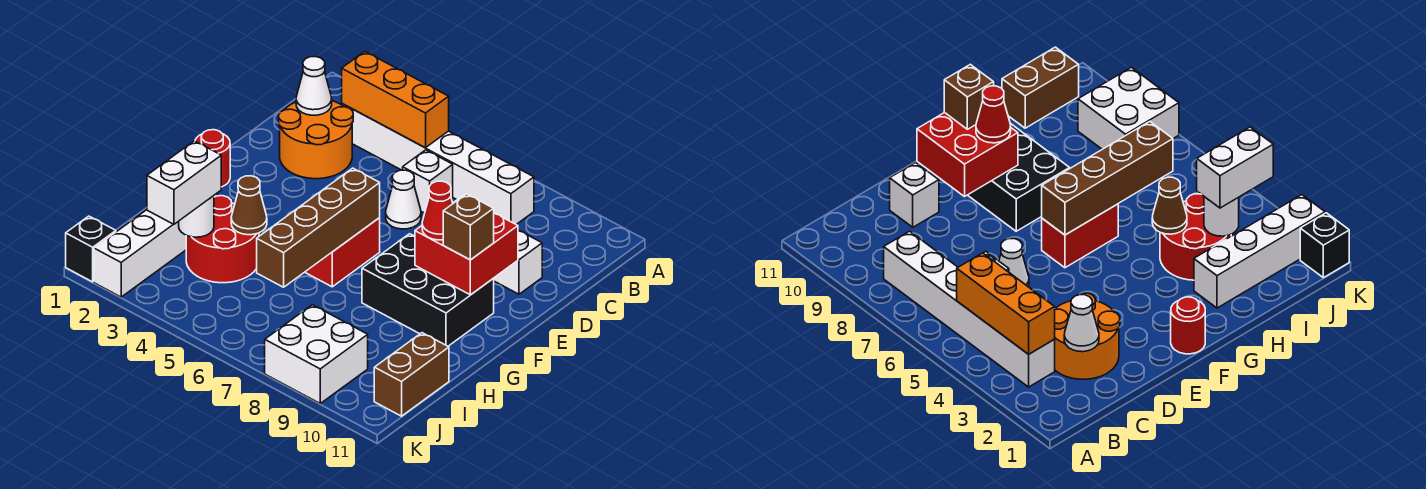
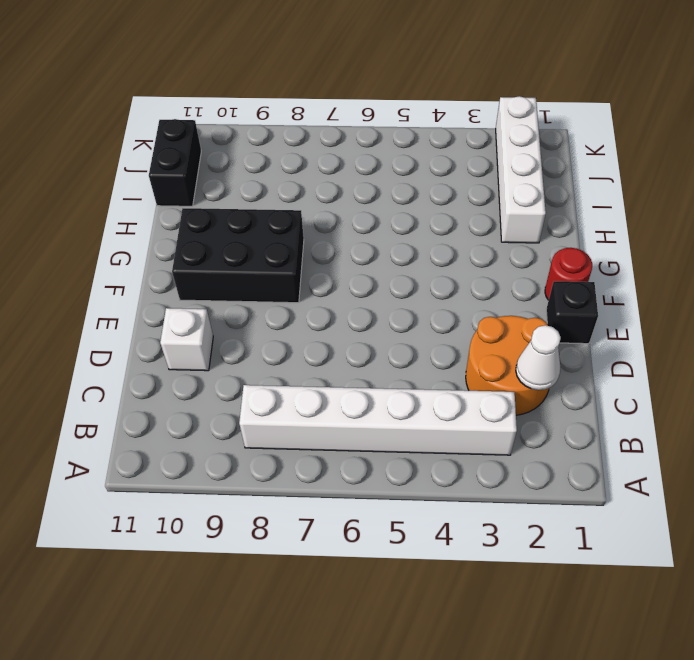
black 1x1 brick [546,281,598,344] -> black 1x1 brick moved to [66,216,116,282]
black 1x2 brick [149,119,201,206] -> brown 1x2 brick [374,333,449,416]
none -> white 1x1 brick [403,150,453,213]
none -> white 1x1 cone [386,170,421,229]
none -> red 1x2 brick [305,218,380,287]

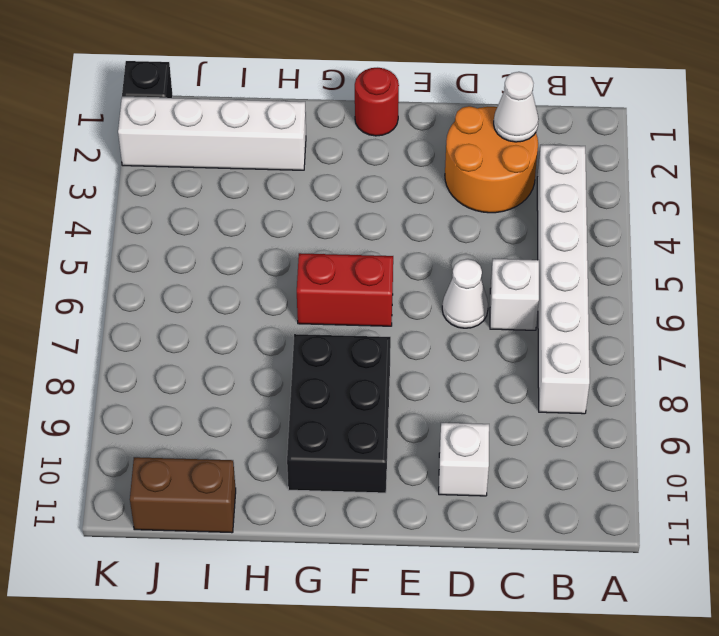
none -> red 2x2 round brick [186,196,259,283]
none -> white 2x2 brick [265,305,368,403]
none -> orange 1x3 brick [341,51,449,148]

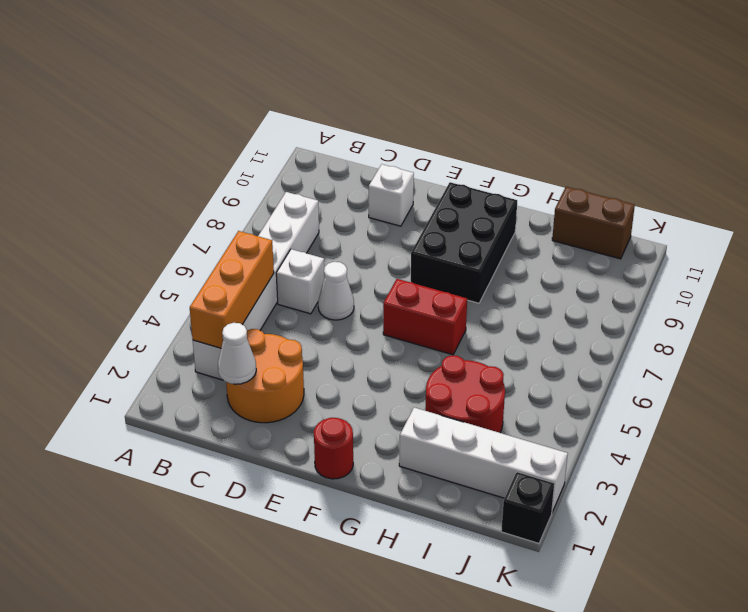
none -> white 2x2 brick [265,305,368,403]
none -> red 2x2 brick [415,196,518,295]
none -> brown 1x4 brick [257,168,380,287]

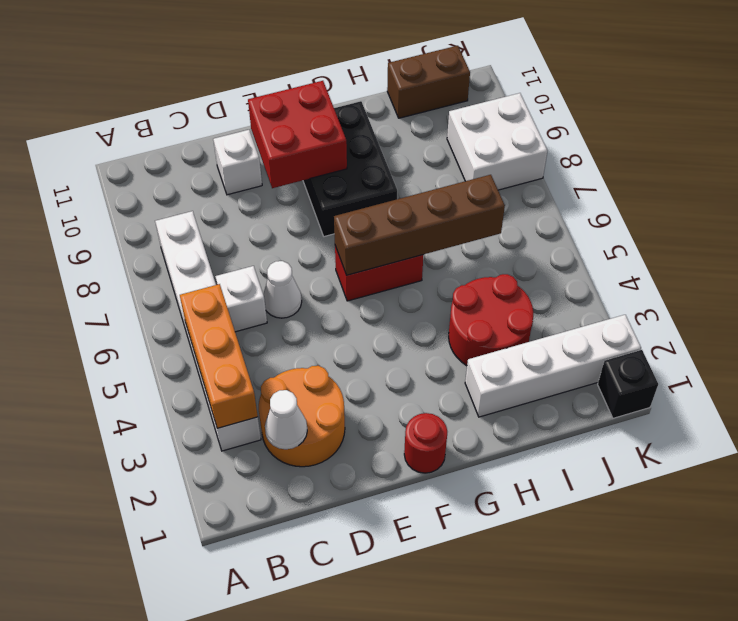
none -> brown 1x1 cone [231,176,267,235]
none -> white 1x1 round brick [179,196,214,237]
none -> red 1x1 cone [422,181,453,240]

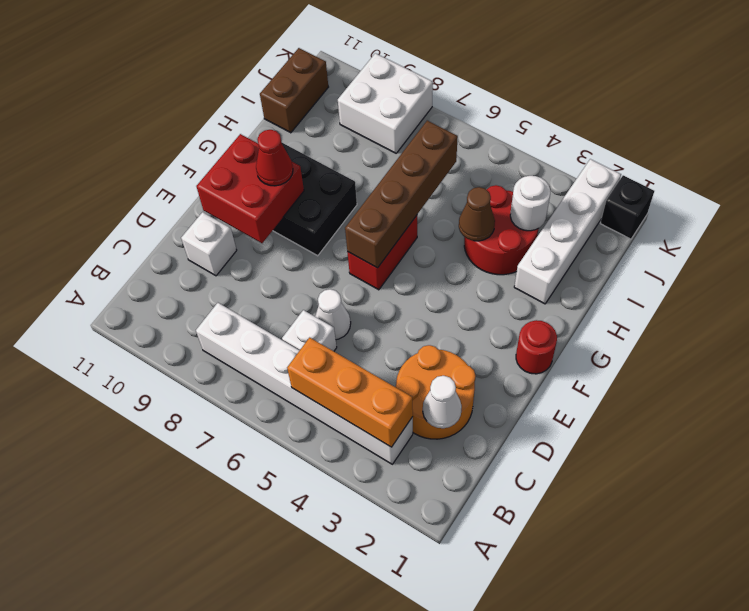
none -> brown 1x1 brick [443,194,494,260]
none -> white 1x2 brick [147,141,221,224]

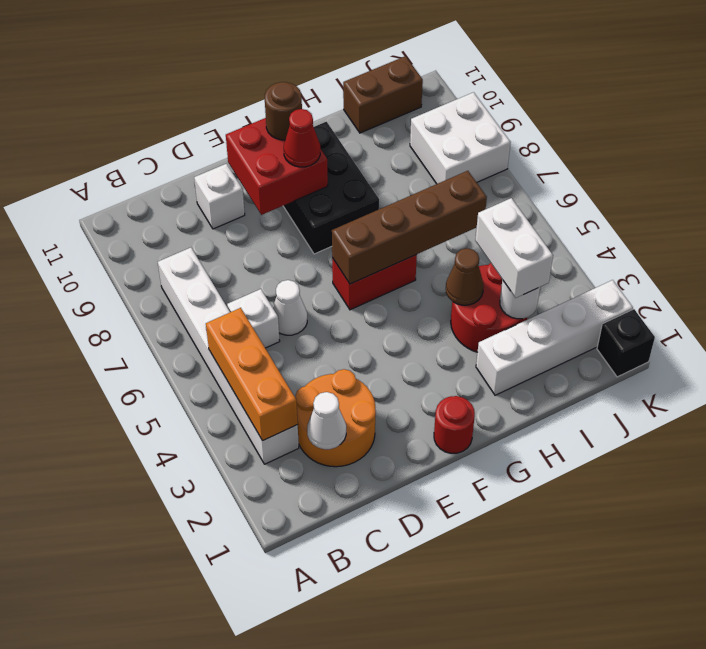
brown 1x1 round brick [265,82,302,140] -> brown 1x1 brick [443,194,494,260]
white 1x2 brick [475,198,553,298] -> white 1x2 brick turned to [147,141,221,224]

